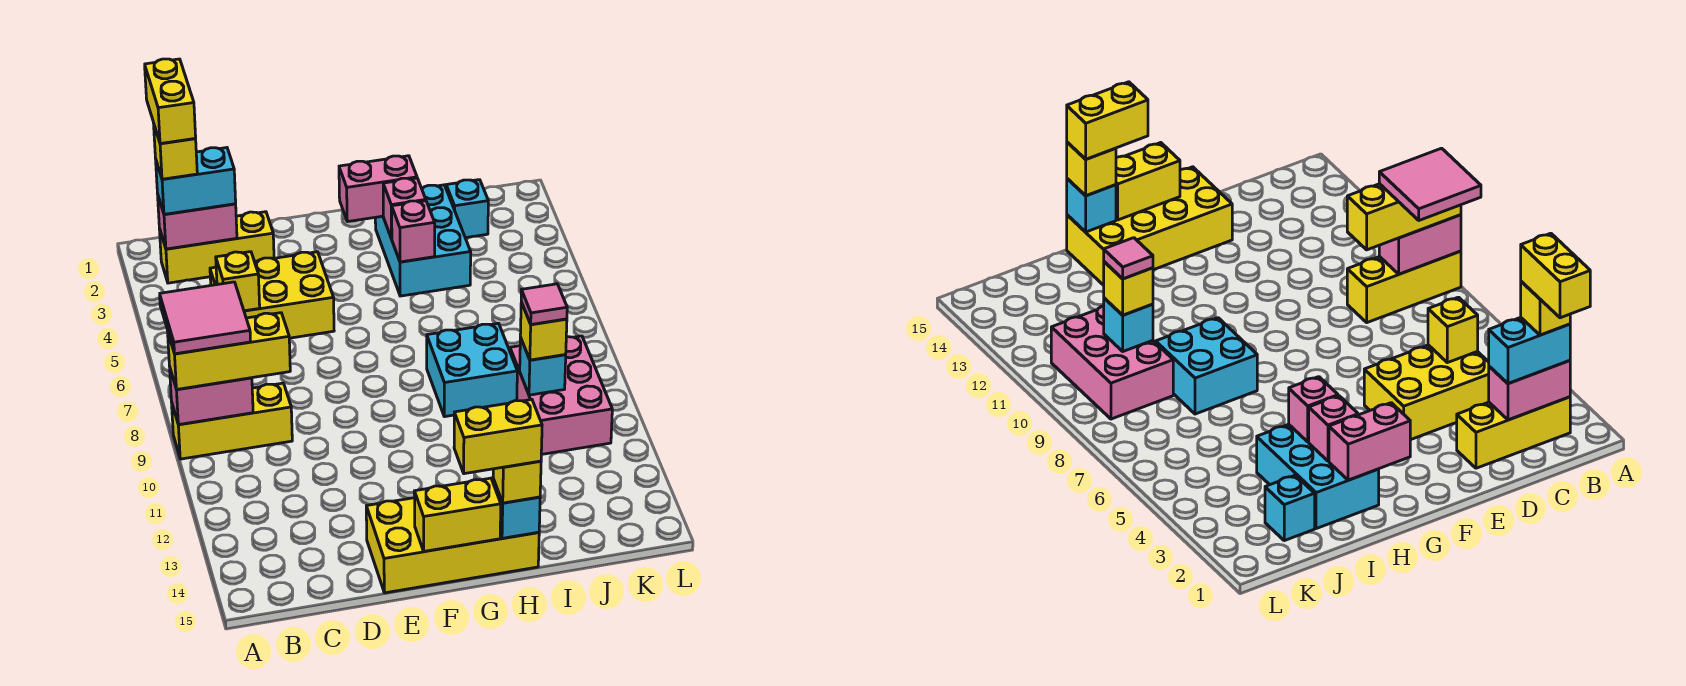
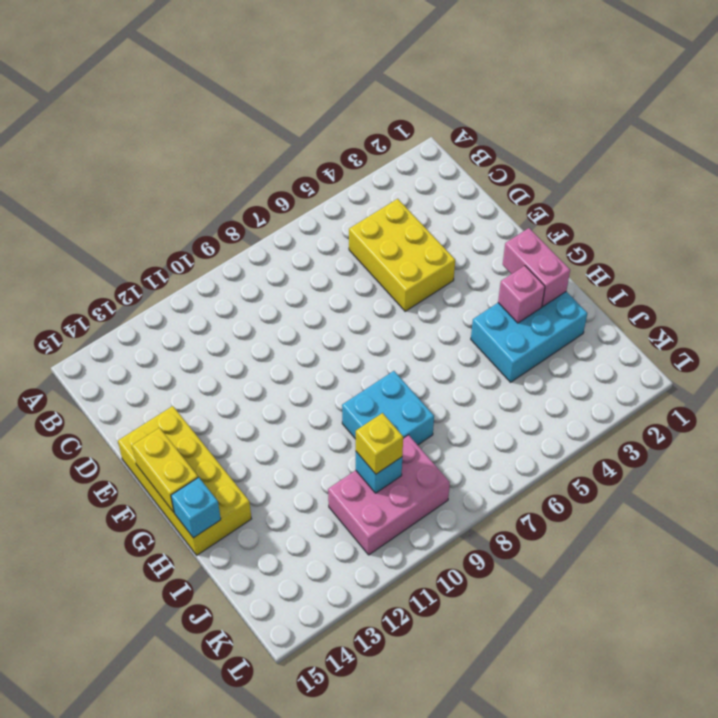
none -> yellow 1x3 brick [171,383,292,459]
none -> yellow 1x3 brick [159,212,274,283]
none -> cyan 1x1 brick [446,180,488,238]

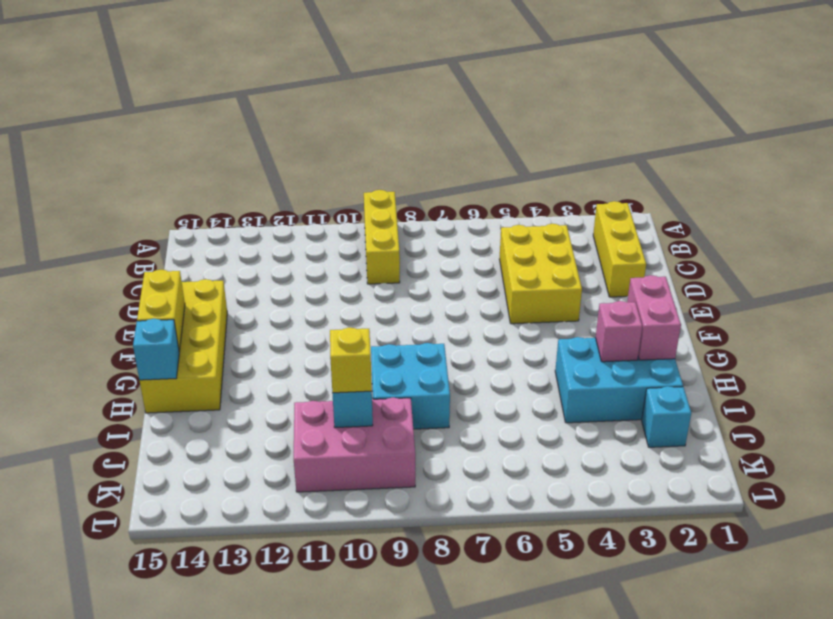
none -> pink 1x2 brick [170,369,253,425]
none -> pink 1x2 brick [158,197,237,249]
none -> yellow 1x1 brick [216,252,260,311]

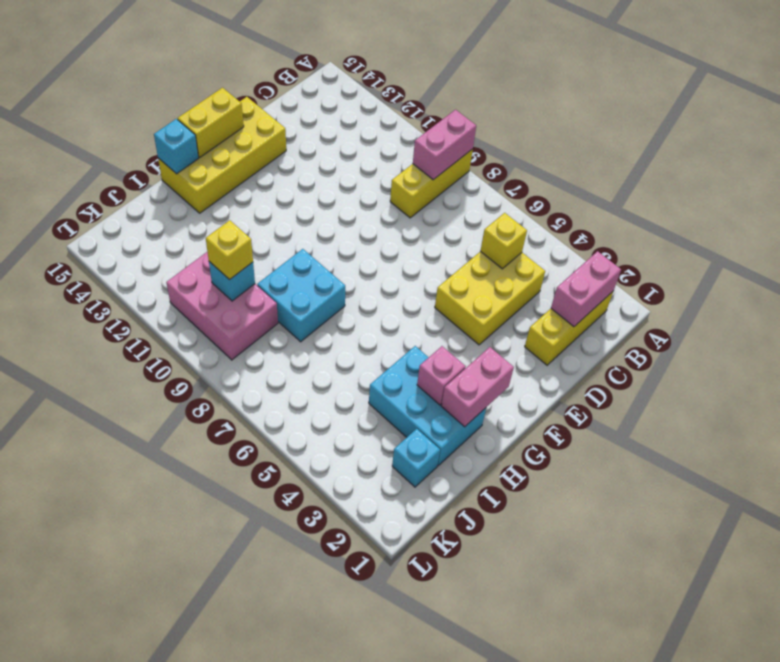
none -> pink 1x1 brick [392,201,435,262]
none -> yellow 1x3 brick [168,313,290,390]
none -> cyan 1x2 brick [156,148,236,214]

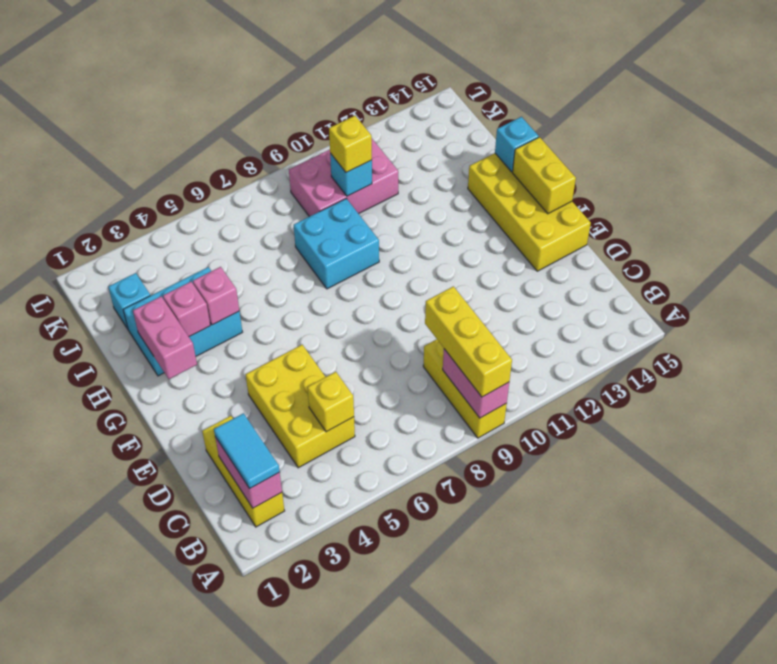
cyan 1x2 tile [214,413,280,489] -> cyan 1x2 brick [156,148,236,214]
none -> yellow 1x1 brick [493,461,541,503]
none -> pink 2x2 tile [160,282,251,354]
none -> yellow 1x1 brick [154,126,197,179]

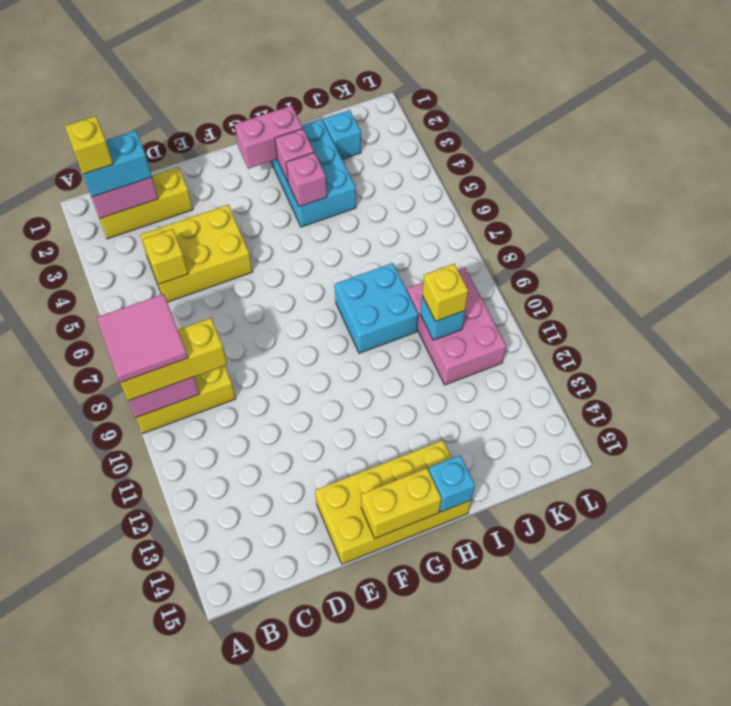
none -> yellow 1x1 brick [493,461,541,503]
none -> yellow 1x2 brick [454,400,542,474]
none -> pink 1x1 tile [521,284,567,324]

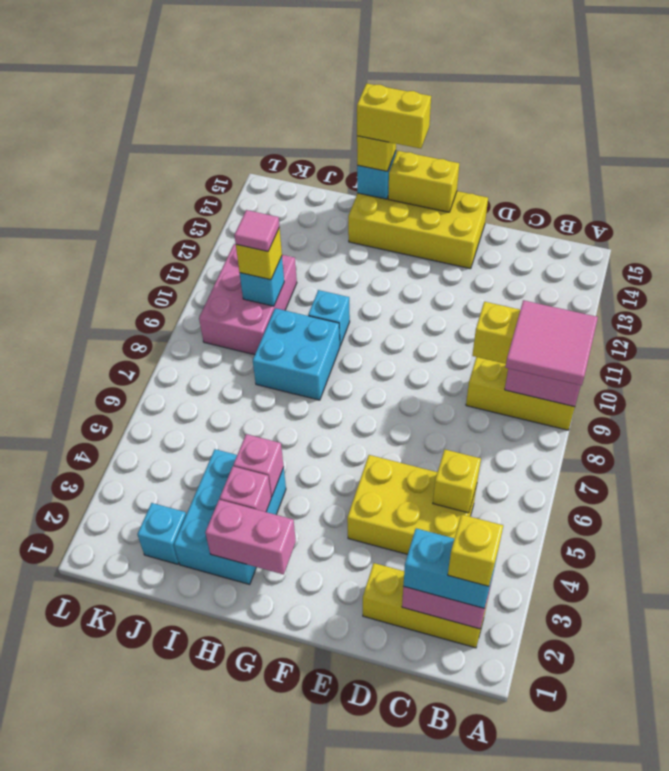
cyan 1x1 brick [308,290,350,346] -> none
none -> yellow 1x2 brick [145,59,196,144]

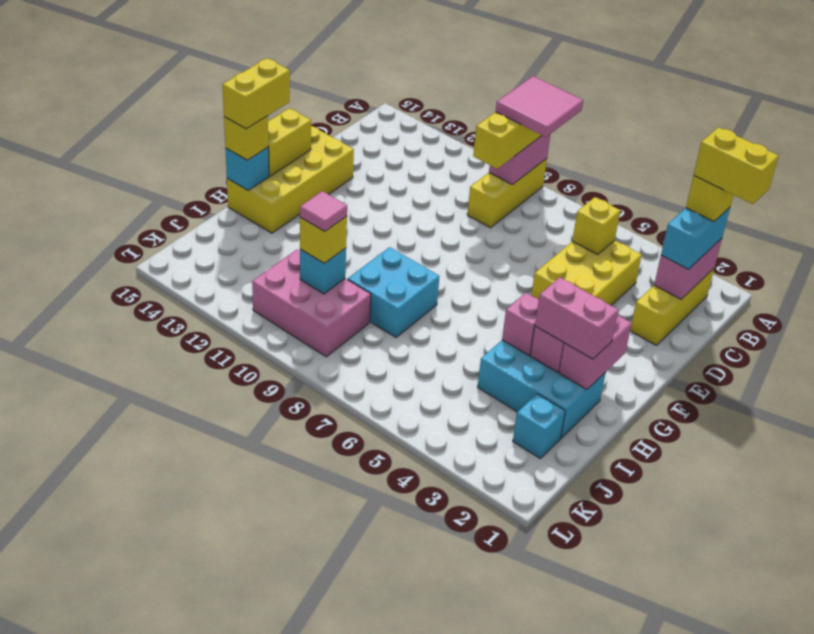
pink 1x2 brick [535,277,619,359] -> none

